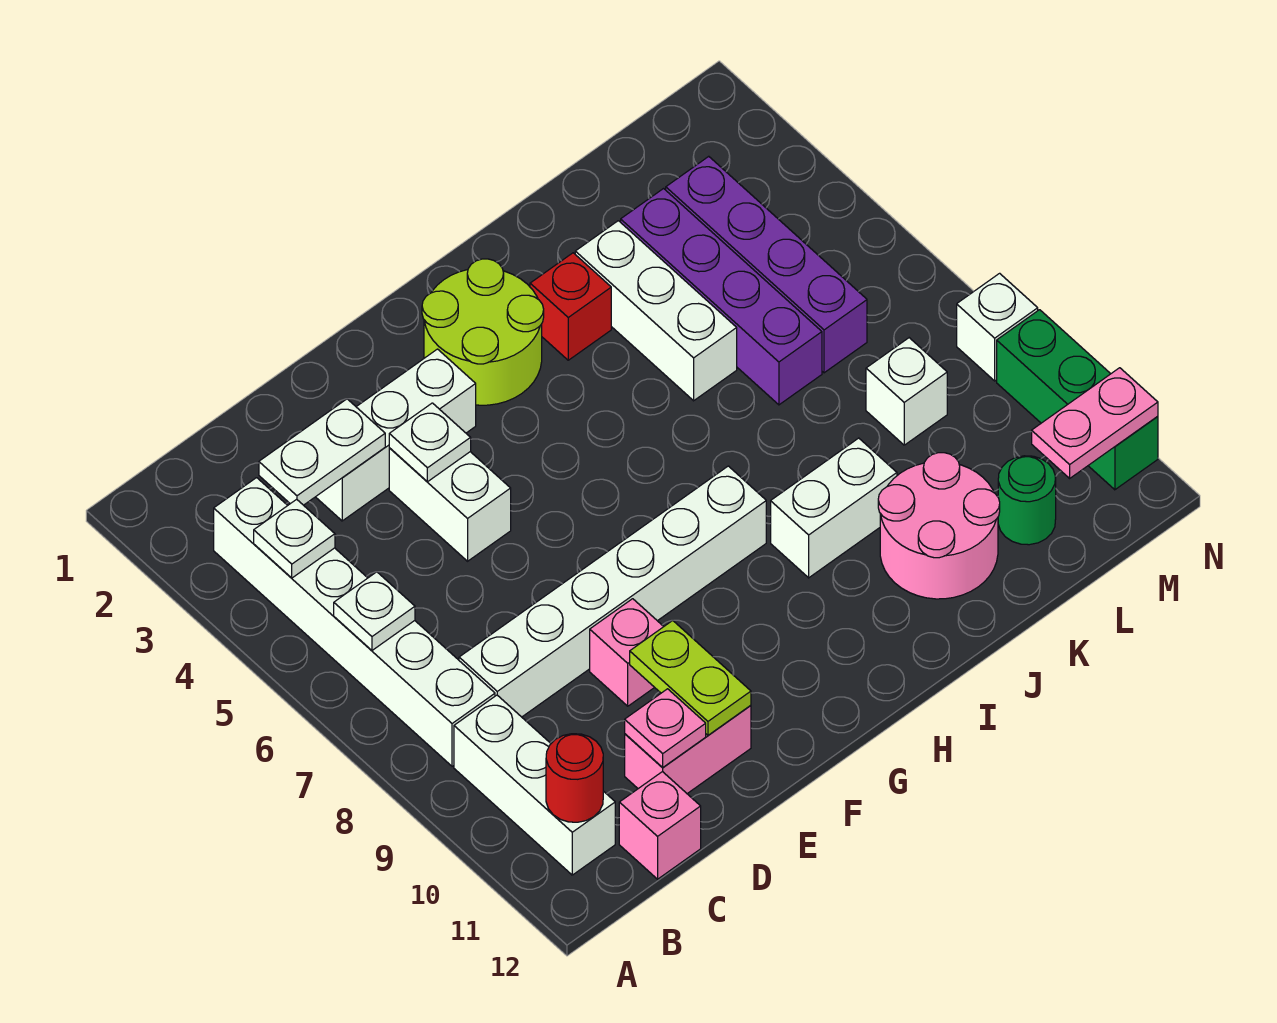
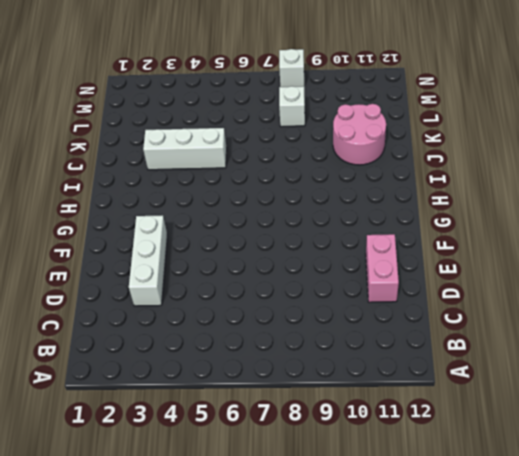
none -> white 1x6 brick [214,478,495,766]
none -> white 1x3 brick [454,695,615,875]
none -> white 1x6 brick [459,466,766,717]

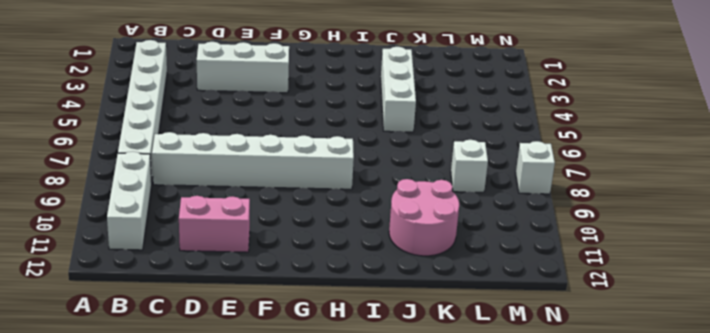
none -> pink 1x1 brick [619,772,701,879]
none -> white 1x2 brick [389,448,511,561]
none -> pink 1x1 brick [590,599,664,706]

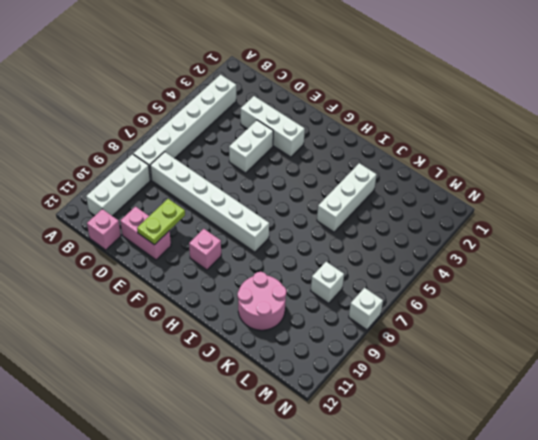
pink 1x1 brick [189,229,221,270] -> pink 1x1 brick moved to [590,599,664,706]
none -> lime 2x2 round brick [422,259,544,405]
none -> red 1x1 brick [530,253,611,360]
none -> white 1x2 brick [771,438,897,578]

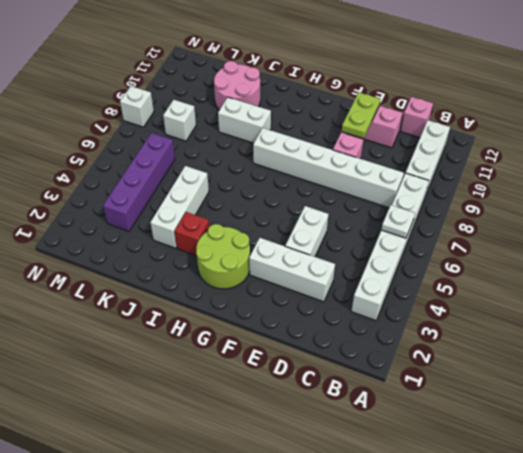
none -> purple 1x4 brick [621,189,822,405]
none -> green 1x1 round brick [998,456,1056,545]
none -> green 1x3 brick [997,310,1158,490]

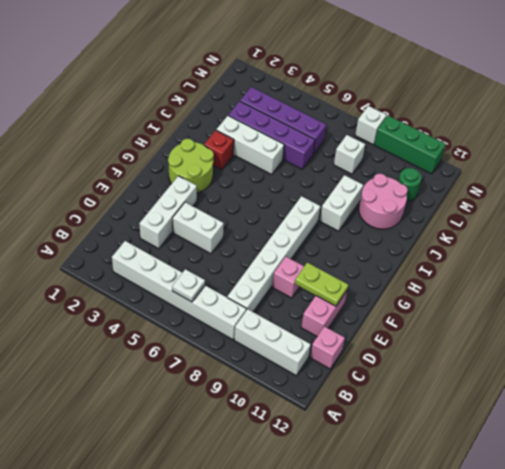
none -> white 1x1 plate [254,499,335,578]
none -> red 1x1 round brick [546,734,603,822]
none -> white 1x2 plate [259,399,385,505]

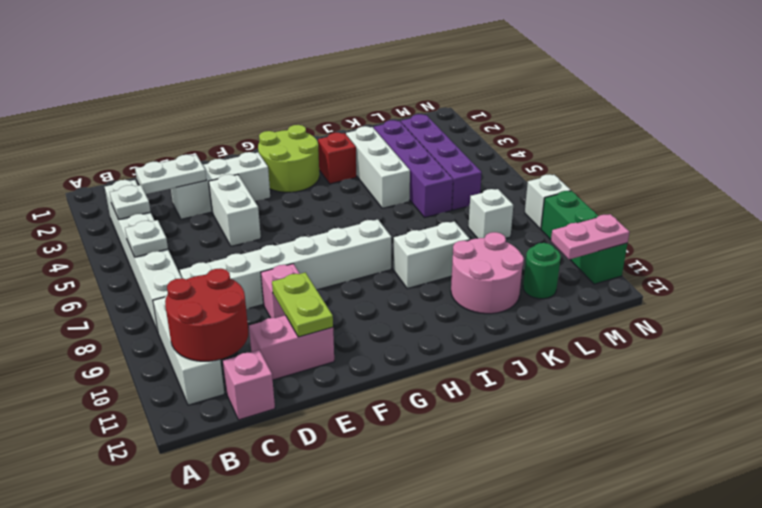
red 2x2 round brick [165,268,249,361] -> red 1x1 round brick [546,734,603,822]
none -> pink 1x1 plate [625,689,706,768]
none -> white 1x1 plate [389,403,471,482]

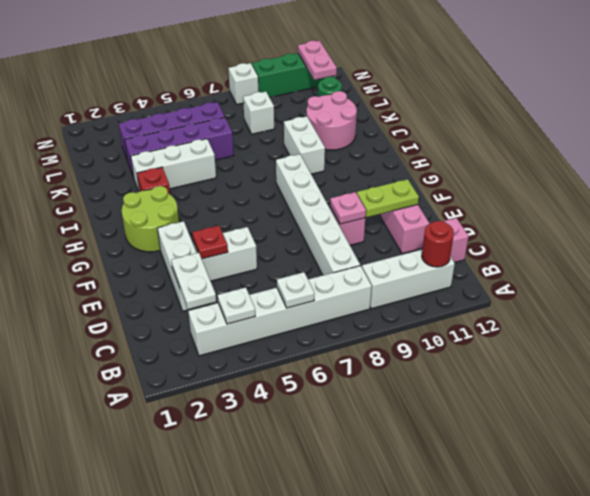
red 1x1 plate [192,226,228,259] -> white 1x1 plate [389,403,471,482]
pink 1x1 plate [330,192,366,224] -> pink 1x1 plate moved to [625,689,706,768]

